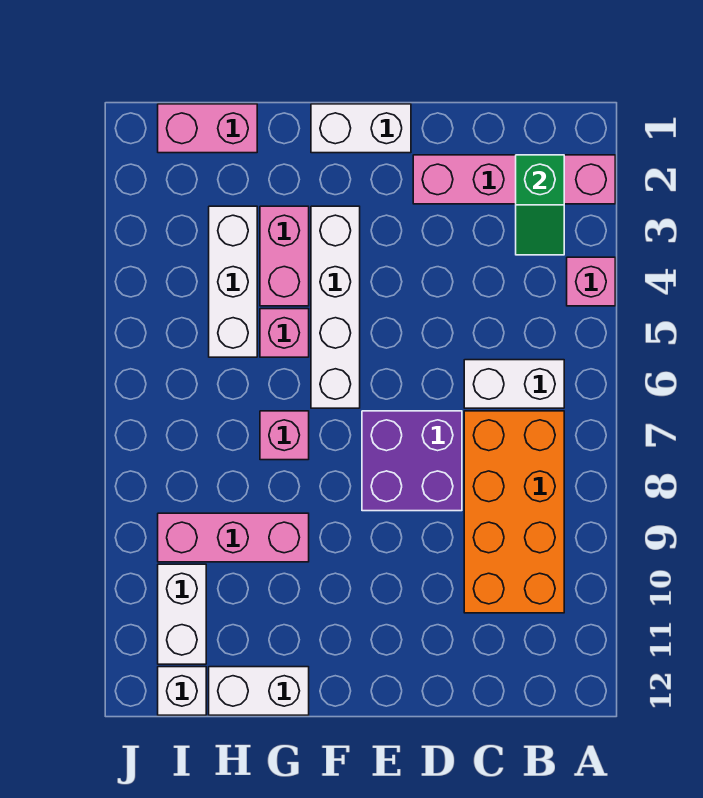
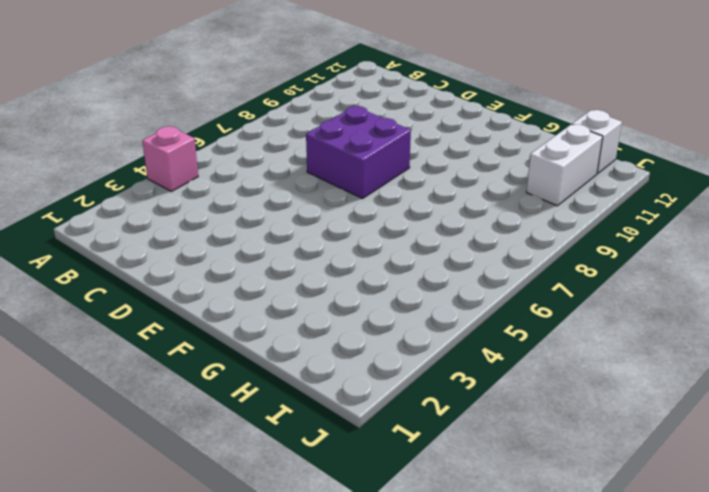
none -> pink 1x4 brick [413,155,615,204]
none -> white 1x2 brick [464,360,564,408]
none -> orange 2x4 brick [464,411,564,613]

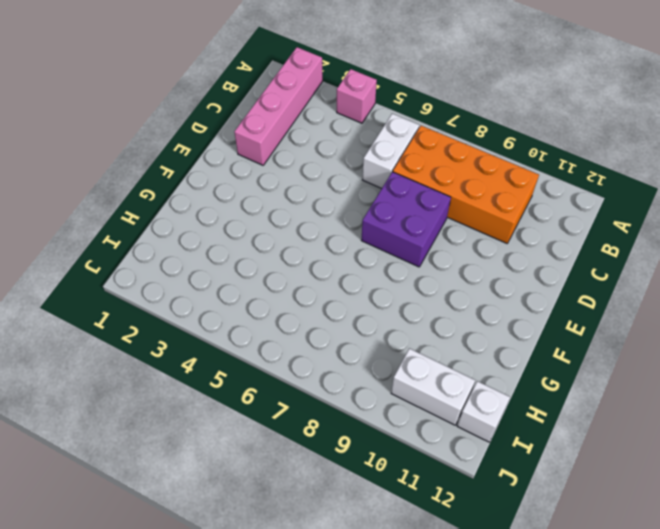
none -> white 1x2 brick [311,104,411,153]
none -> white 1x4 brick [311,206,360,408]
none -> pink 1x2 brick [260,206,309,306]

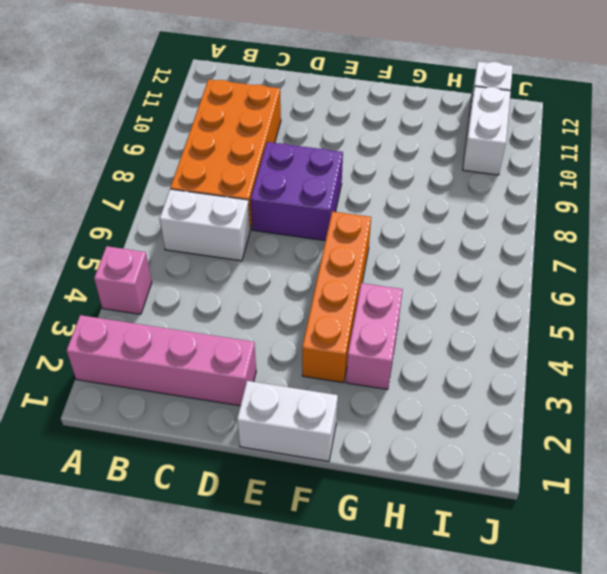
orange 1x4 brick [302,212,371,383] -> white 1x4 brick [311,206,360,408]
none -> pink 1x1 brick [260,309,309,357]
none -> pink 1x1 brick [260,411,309,460]
none -> pink 1x3 brick [158,513,309,562]

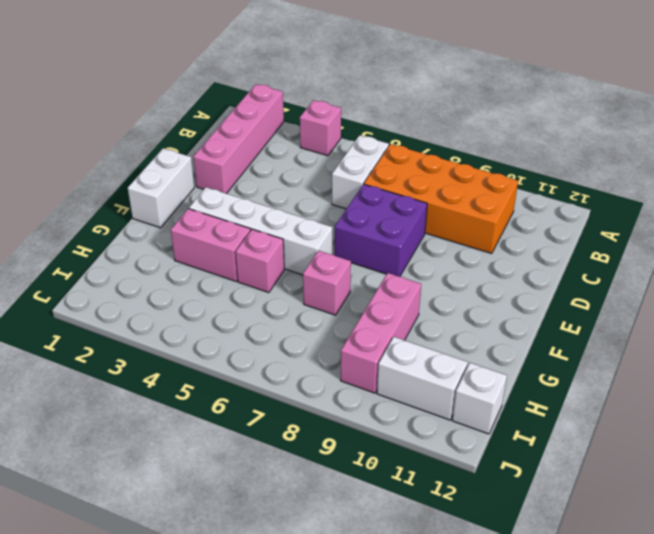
none -> white 1x2 brick [209,667,309,715]
none -> pink 1x2 brick [158,104,257,153]
none -> white 1x3 brick [209,206,257,357]

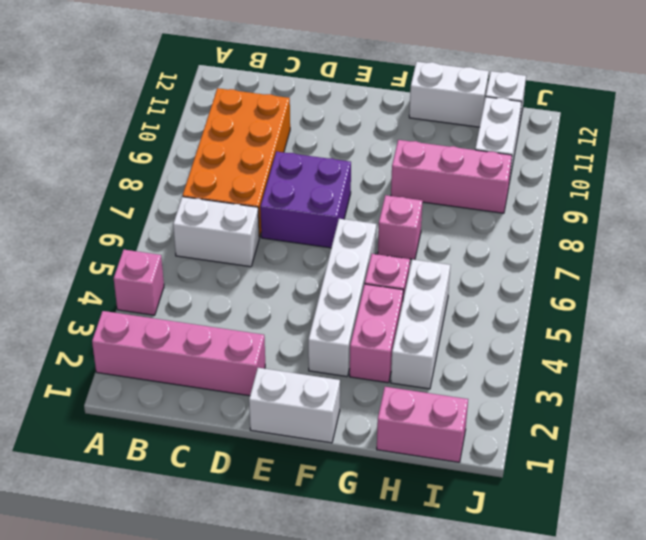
none -> green 1x2 slope [516,155,564,255]

